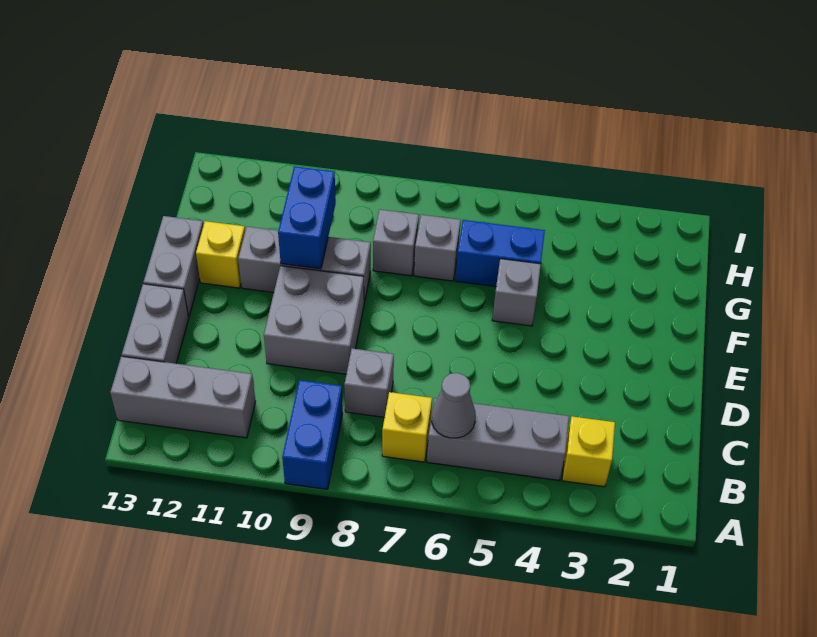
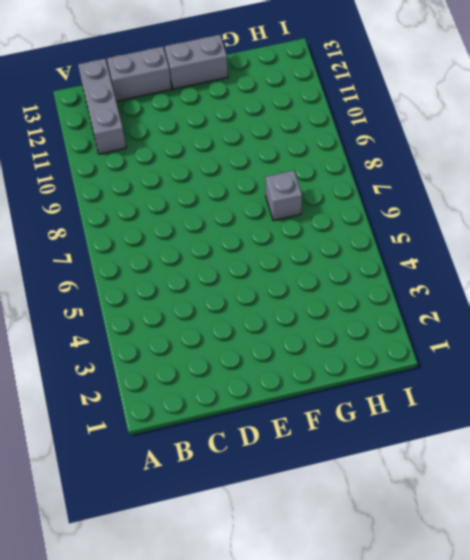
none -> blue 1x2 brick [282,380,343,489]
none -> yellow 1x1 brick [562,416,615,487]
none -> grey 1x3 brick [427,398,569,481]

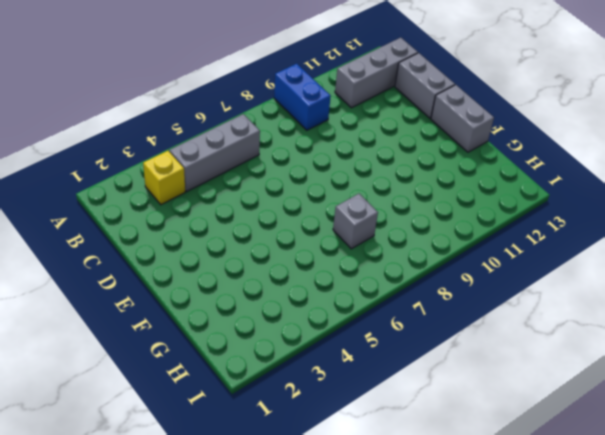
none -> yellow 1x1 brick [382,392,432,462]
none -> grey 1x1 brick [344,348,394,417]
none -> grey 2x2 brick [264,266,364,374]

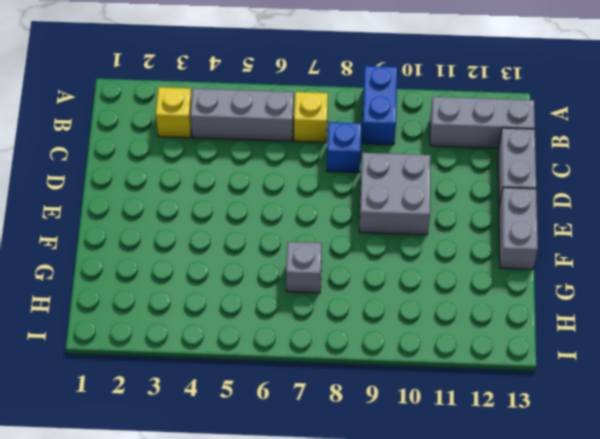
blue 1x1 brick [327,122,361,173] -> grey 1x1 brick [344,348,394,417]
none -> grey 1x1 brick [492,259,541,326]
none -> grey 1x3 brick [238,227,371,303]
none -> yellow 1x1 brick [196,221,245,288]

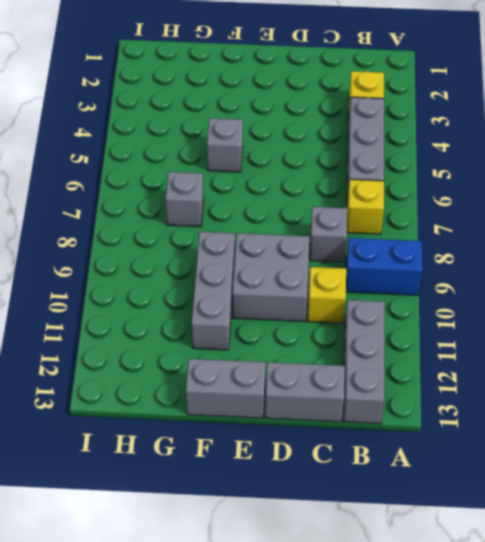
yellow 1x1 brick [308,267,346,323] -> yellow 1x1 brick moved to [196,221,245,288]
none -> blue 1x2 brick [456,220,545,287]
none -> grey 1x1 brick [373,209,419,276]
none -> grey 1x1 cone [432,373,476,438]

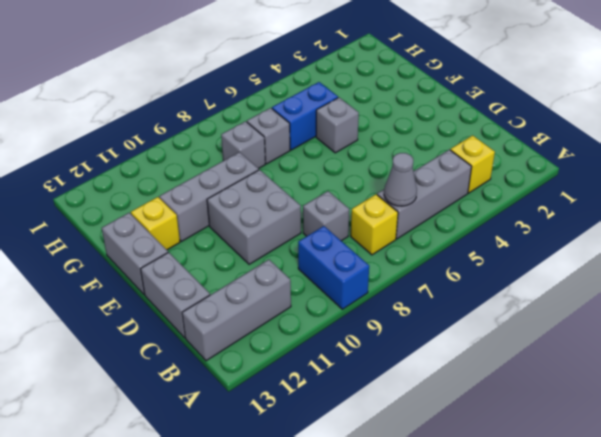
none -> blue 1x2 brick [278,166,336,269]

